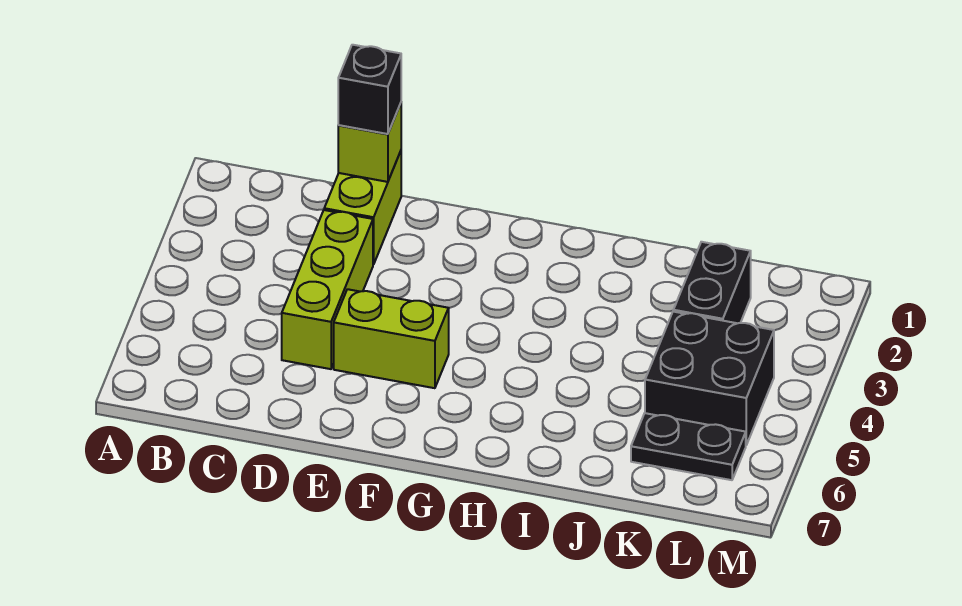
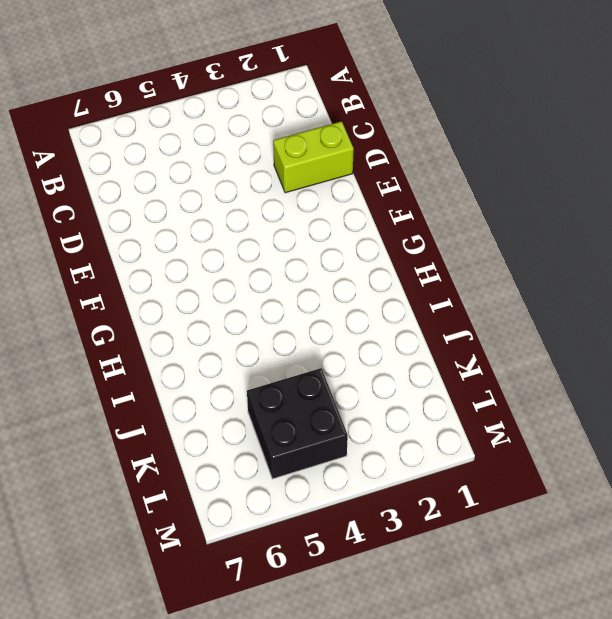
none -> lime 1x3 brick [282,210,373,369]
none -> lime 1x2 brick [334,289,449,388]

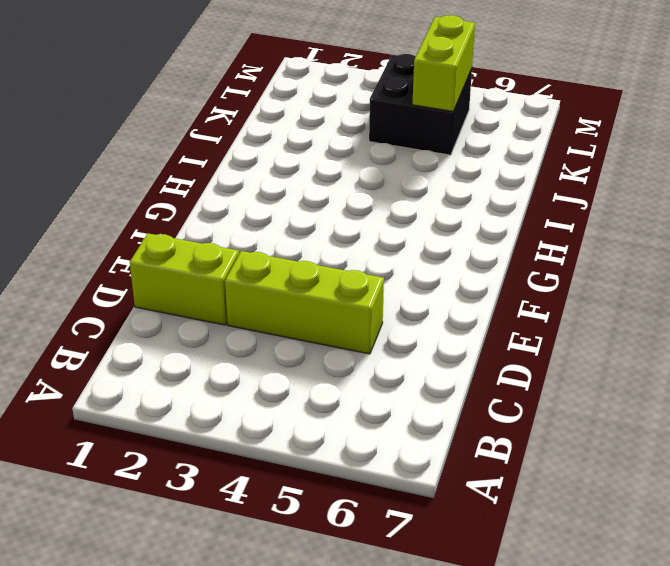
lime 1x2 brick [412,15,475,111] -> lime 1x2 brick moved to [334,289,449,388]
none -> black 1x2 brick [673,242,751,323]
none -> black 1x2 plate [631,413,746,480]

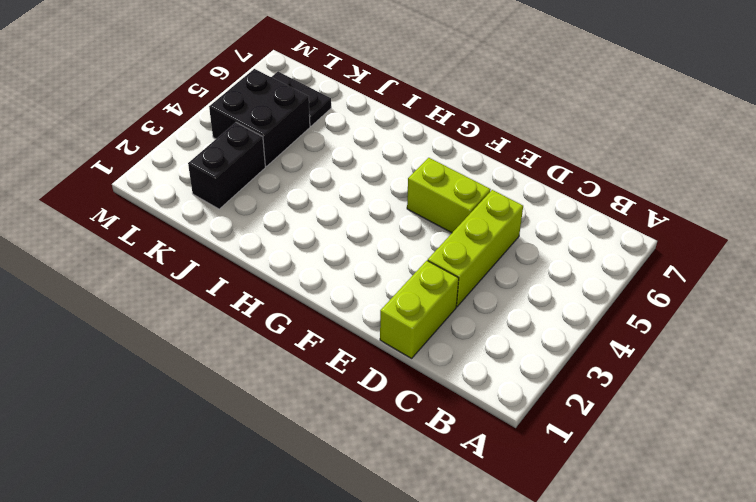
none -> lime 1x1 brick [338,103,401,182]
none -> black 1x1 brick [338,45,401,134]

